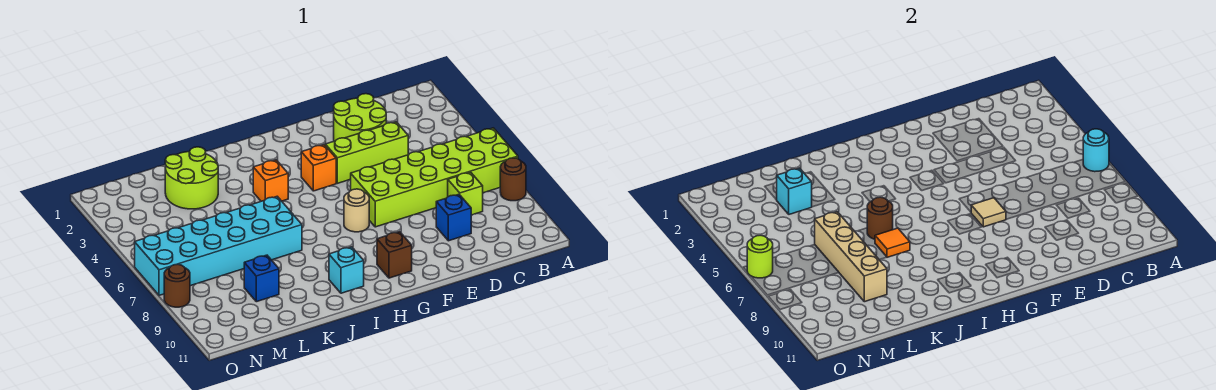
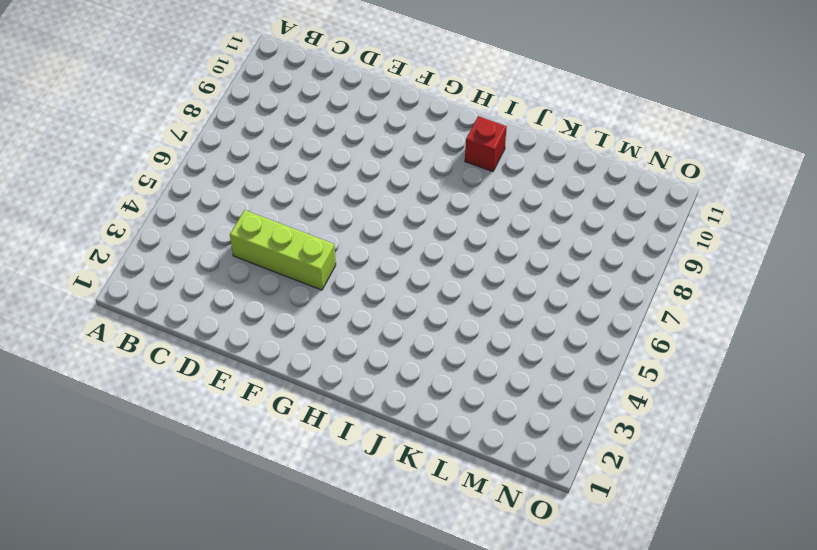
red 1x1 brick [465,116,507,172] -> cyan 1x1 brick [329,247,364,293]
none -> lime 2x6 brick [350,128,518,227]
none -> brown 1x1 round brick [500,158,526,201]
none -> lime 1x1 brick [448,172,483,215]

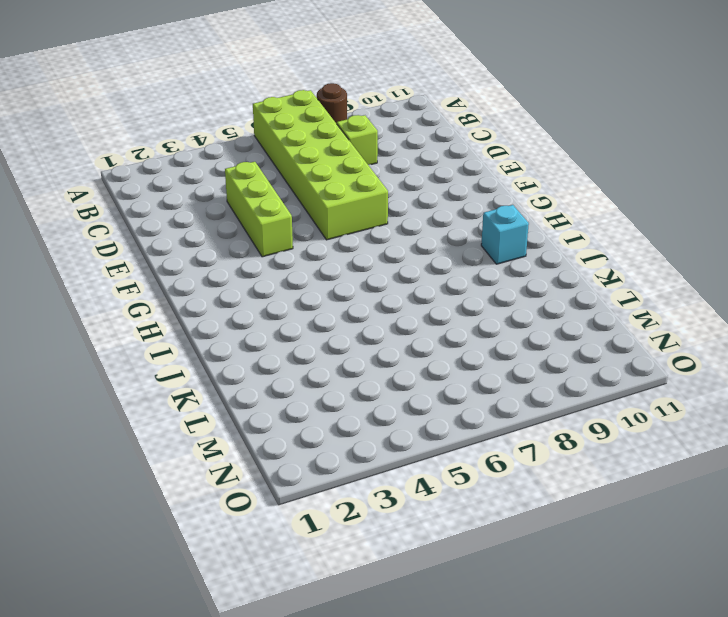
none -> lime 2x2 round brick [334,94,386,141]
none -> blue 1x1 brick [436,194,471,241]
none -> orange 1x1 brick [301,145,336,191]

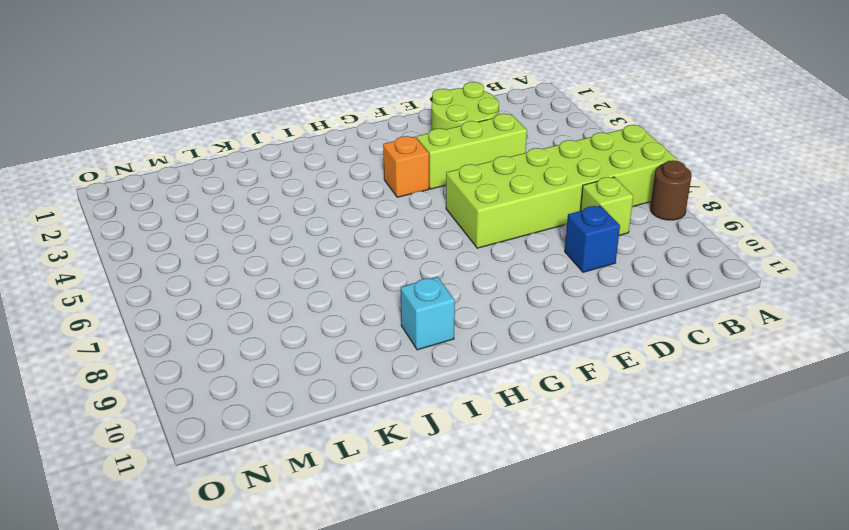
none -> tan 1x1 round brick [344,189,369,232]
none -> brown 1x1 brick [377,232,412,278]
none -> orange 1x1 brick [253,160,288,201]

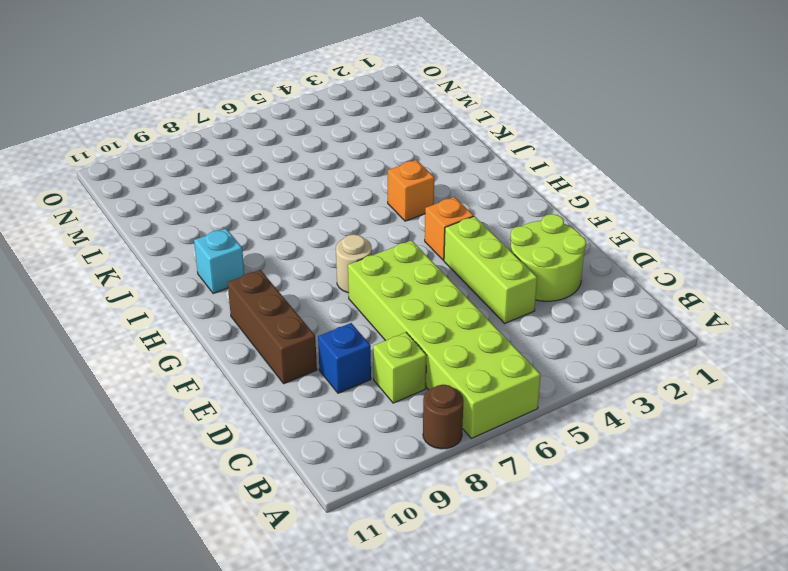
brown 1x3 brick [228,270,317,384] -> brown 1x1 brick [377,232,412,278]
none -> cyan 2x6 brick [135,196,302,295]
none -> lime 2x2 round brick [165,147,218,209]
none -> blue 1x1 brick [244,255,279,302]

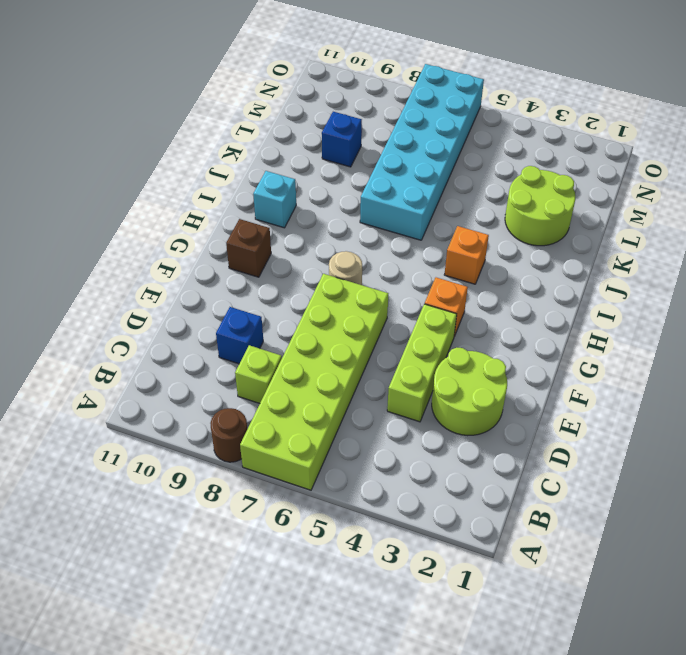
none -> brown 1x1 round brick [164,264,190,307]
none -> cyan 1x1 round brick [1083,129,1109,172]
none -> tan 1x1 tile [971,198,1006,227]

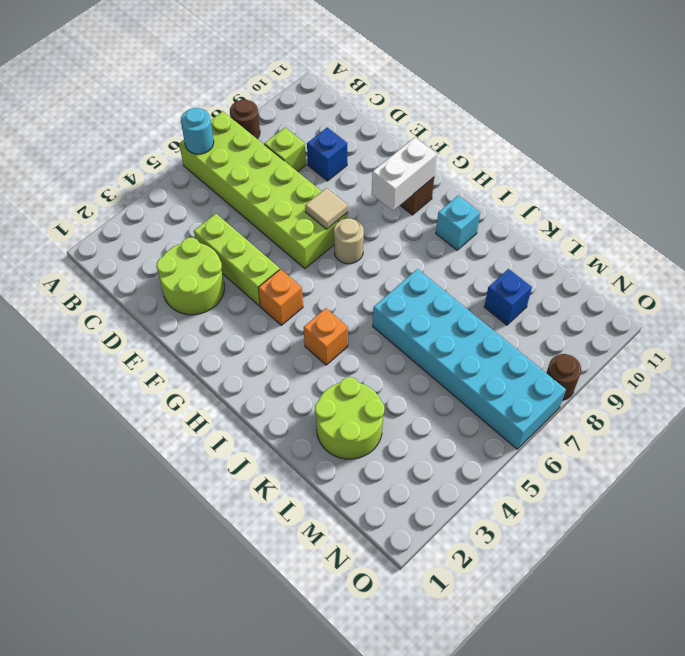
white 1x2 brick [372,137,437,211] -> none
none -> brown 1x1 round brick [867,197,893,239]
none -> orange 1x1 tile [875,228,910,257]
none -> cyan 1x1 brick [777,168,812,214]

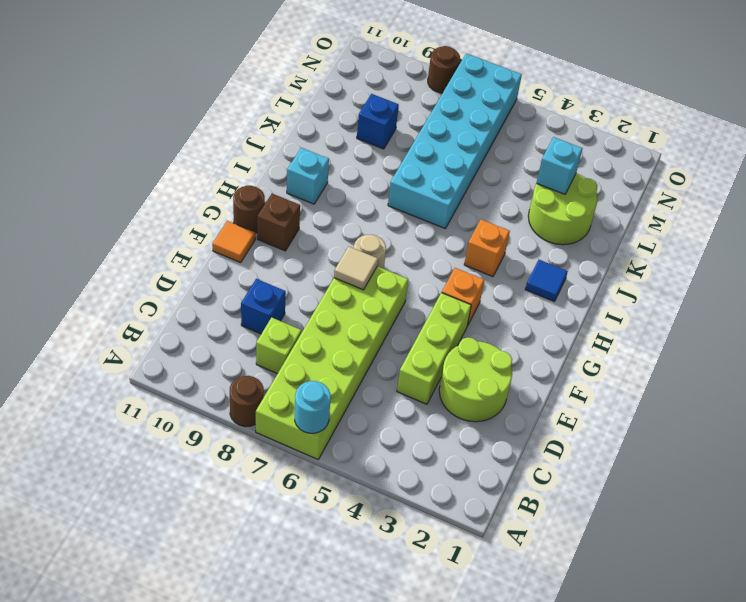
orange 1x1 tile [212,221,255,262] -> orange 1x1 tile moved to [875,228,910,257]
brown 1x1 round brick [233,186,265,233] -> brown 1x1 round brick moved to [867,197,893,239]
blue 1x1 tile [525,260,568,302] -> none
none -> tan 1x4 brick [815,212,887,302]
none -> lime 1x1 round brick [747,235,773,278]

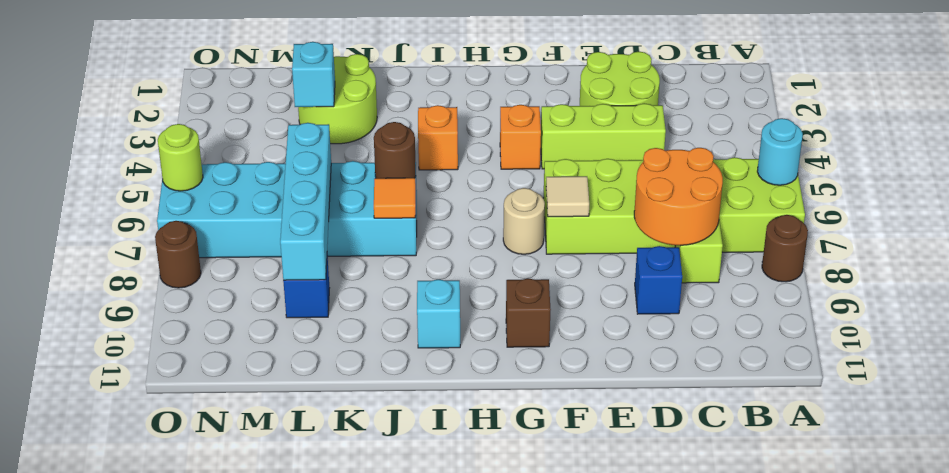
orange 2x2 round brick [634,148,723,245] -> none
cyan 1x4 brick [280,123,331,280] -> tan 1x4 brick [815,212,887,302]

